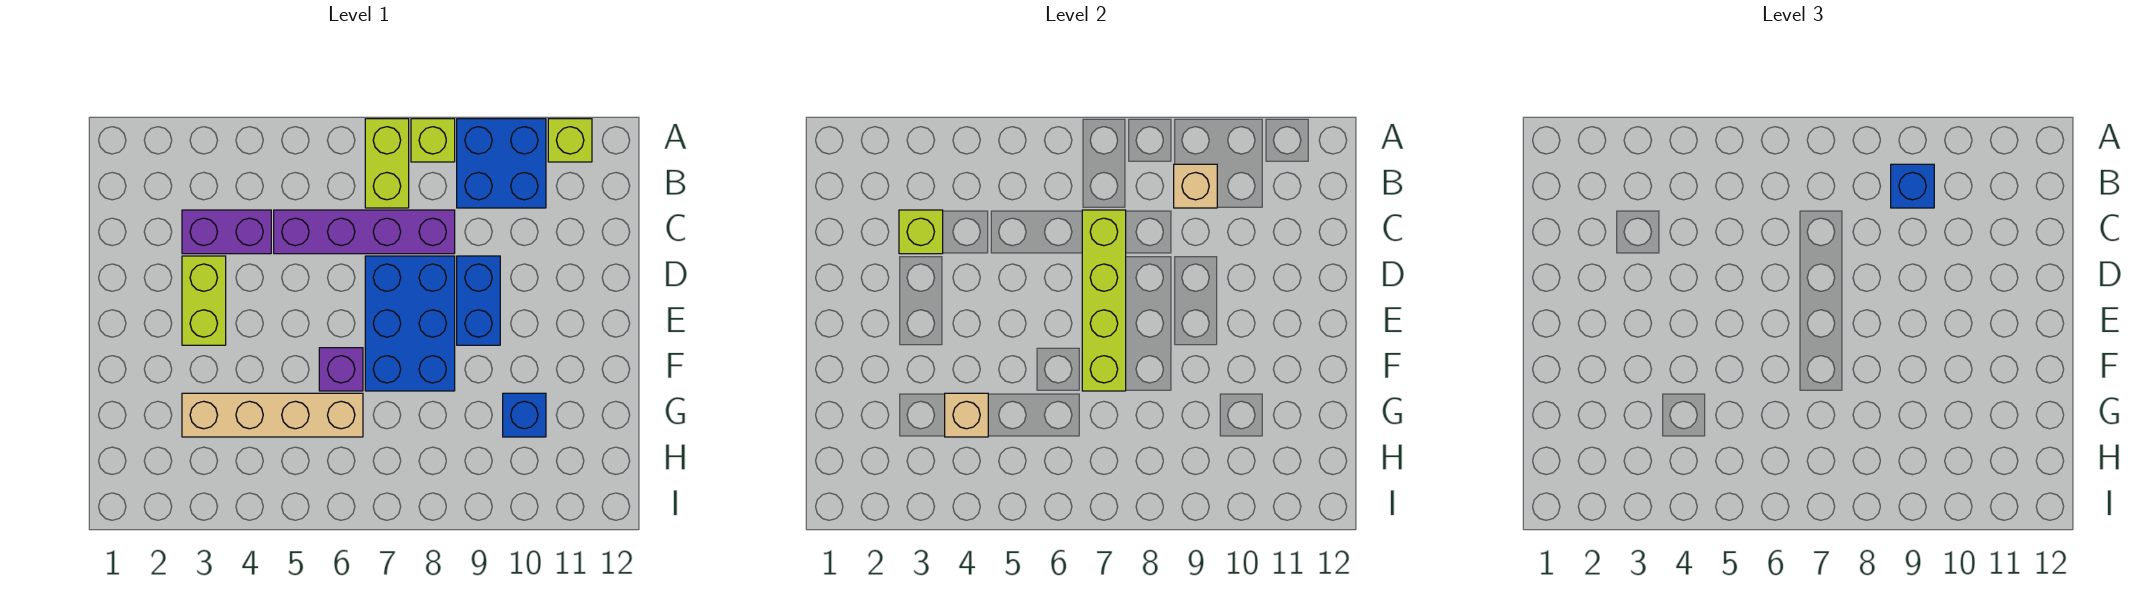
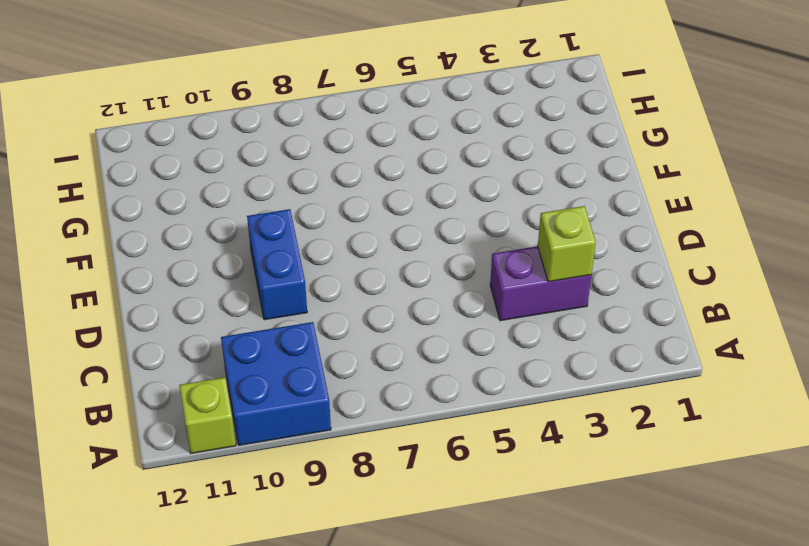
none -> lime 1x2 brick [365,119,409,208]
none -> lime 1x1 brick [411,119,455,162]
none -> purple 1x4 brick [274,210,455,254]

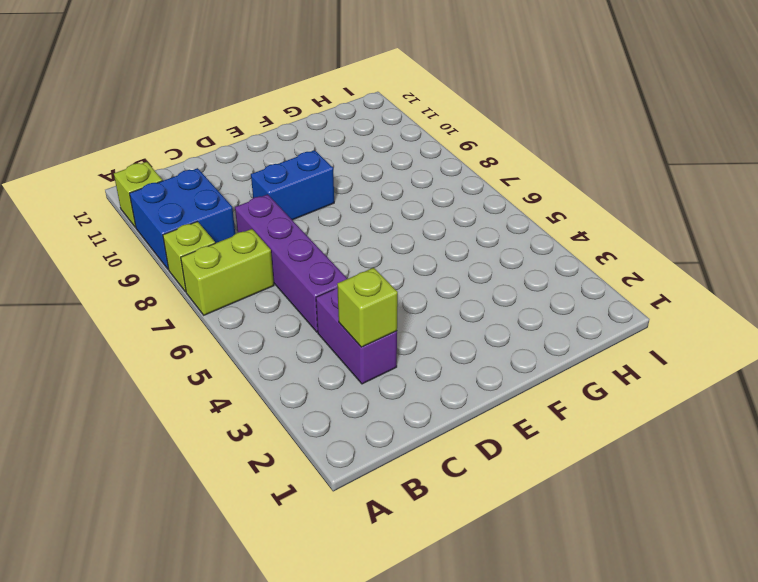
none -> lime 1x2 brick [182,256,226,345]
none -> blue 2x3 brick [365,256,455,391]
none -> purple 1x1 brick [319,348,363,391]

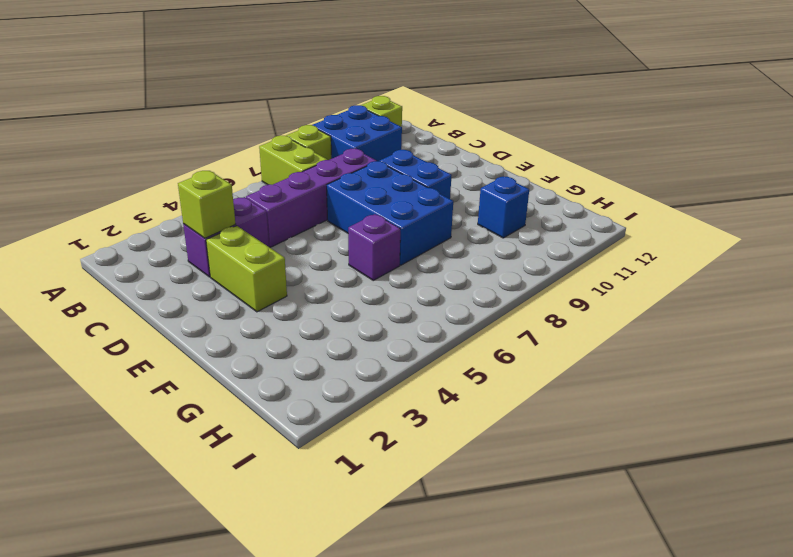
none -> tan 1x4 brick [182,393,363,437]
none -> tan 1x1 brick [1174,164,1217,208]
none -> lime 1x4 brick [1082,210,1126,391]

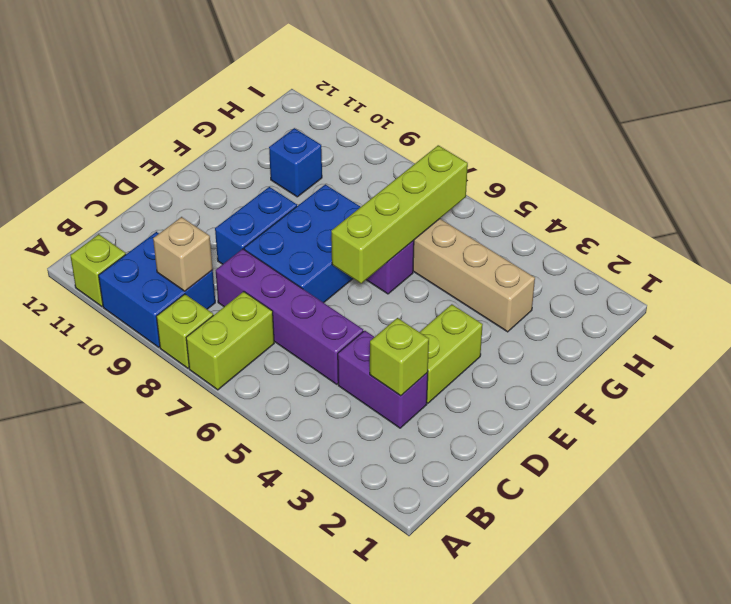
lime 1x4 brick [331,145,468,283] -> lime 1x4 brick moved to [1082,210,1126,391]
none -> tan 1x1 brick [945,393,988,437]
none -> blue 1x1 brick [1891,164,1934,208]

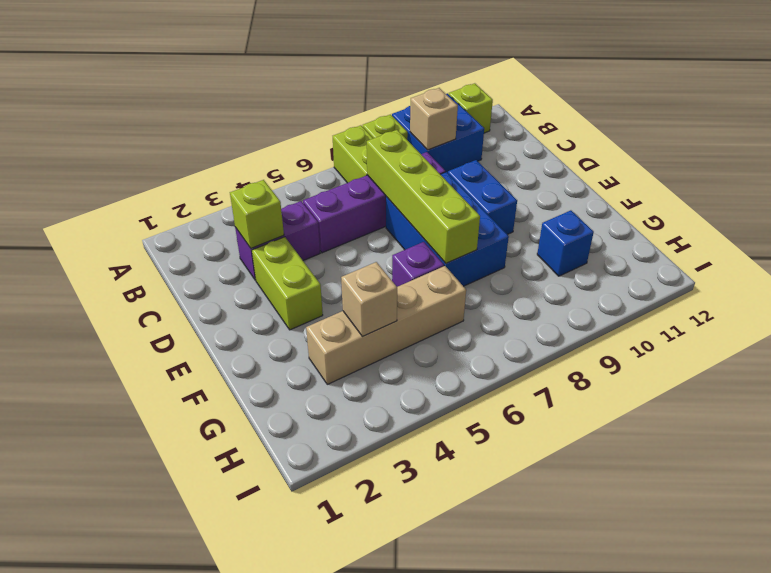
none -> blue 1x1 brick [1891,164,1934,208]

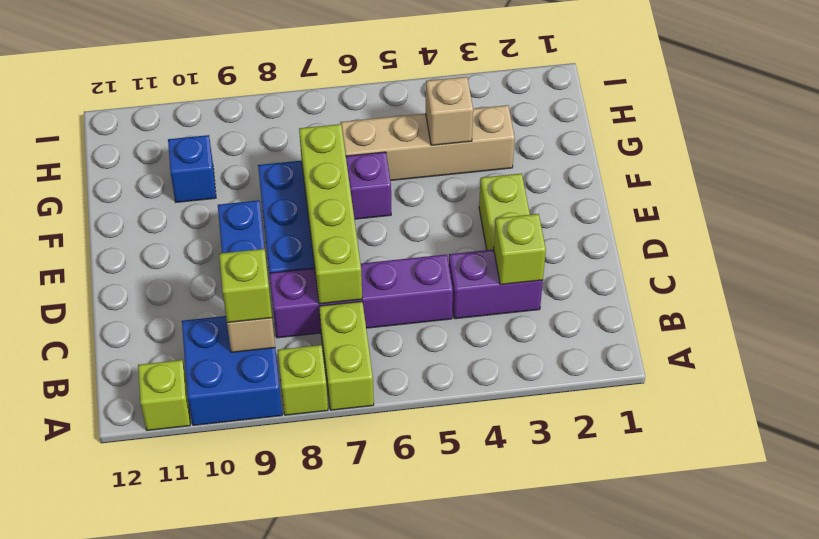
lime 1x1 brick [219,249,272,323] -> blue 1x1 brick [1891,164,1934,208]

